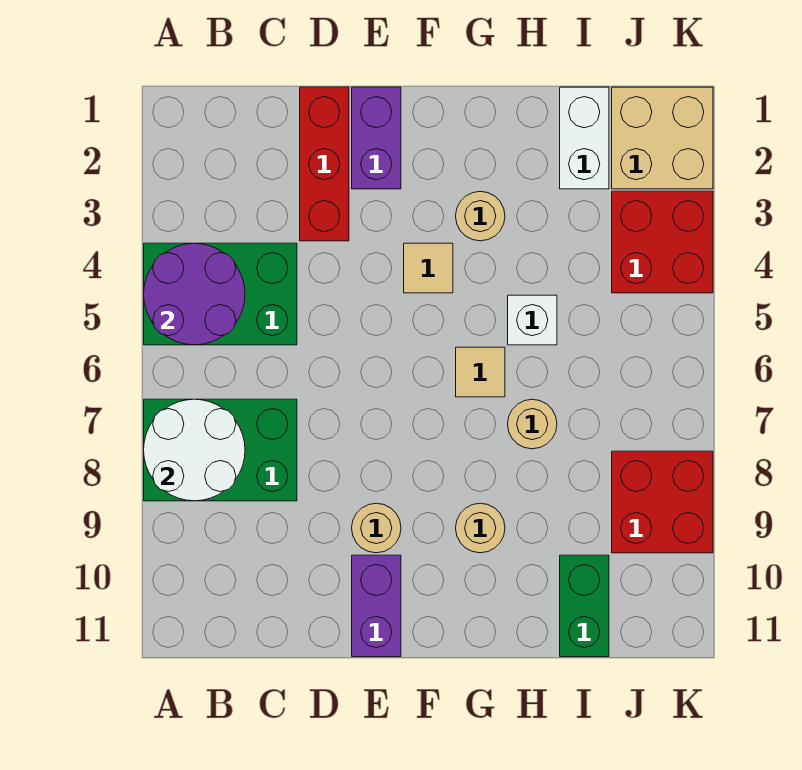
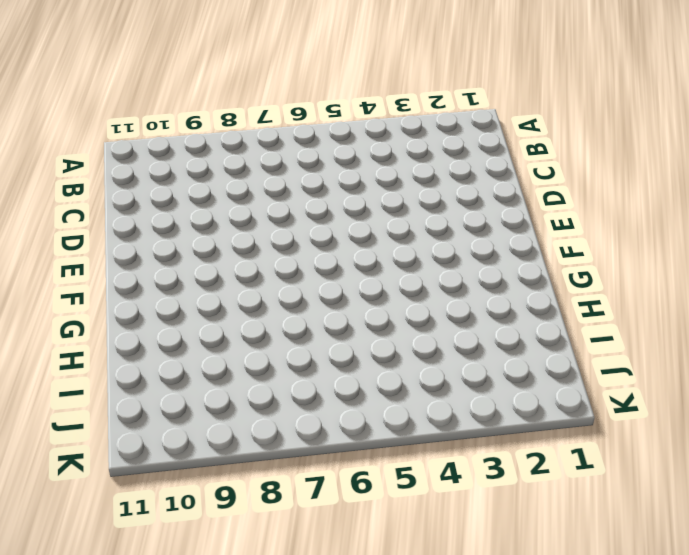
none -> green 2x3 brick [144,243,297,345]
none -> green 2x3 brick [144,399,297,501]
none -> red 1x3 brick [300,87,349,241]

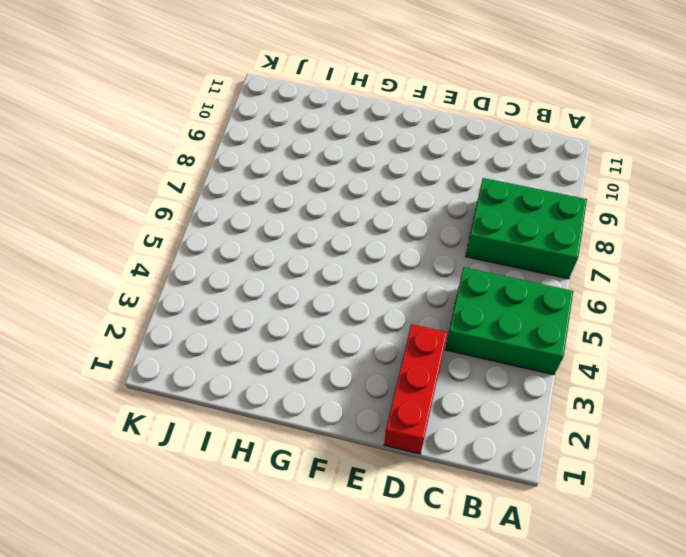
none -> purple 1x2 brick [352,87,401,189]
none -> tan 1x1 round brick [352,503,401,553]
none -> purple 1x2 brick [352,555,401,657]

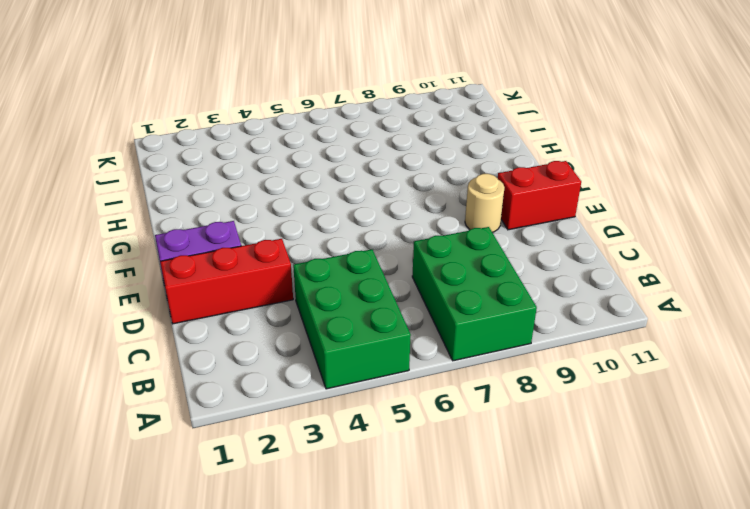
red 1x2 brick [498,161,581,230] -> purple 1x2 brick [352,555,401,657]
none -> tan 1x1 tile [404,243,453,293]
none -> tan 1x1 round brick [456,191,505,241]
none -> tan 1x1 tile [456,347,505,397]

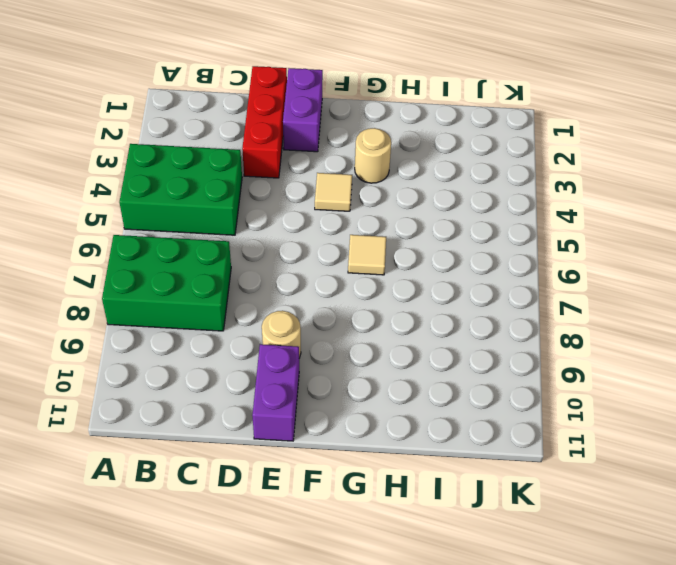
none -> tan 1x1 round brick [456,503,505,553]
none -> white 1x1 brick [508,295,557,345]
none -> tan 1x1 round brick [508,399,557,449]

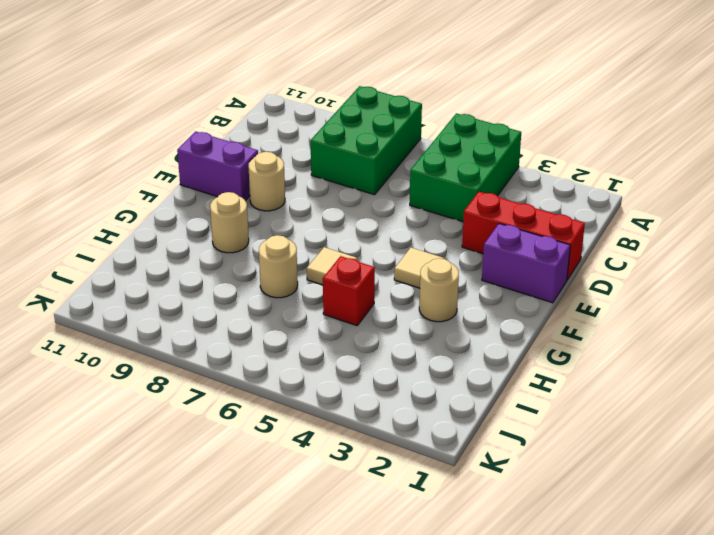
red 1x1 brick [323,256,375,326] -> white 1x1 brick [508,295,557,345]
none -> white 1x2 brick [560,87,609,189]
none -> green 1x2 brick [560,555,609,657]
none -> tan 2x2 brick [612,87,713,189]

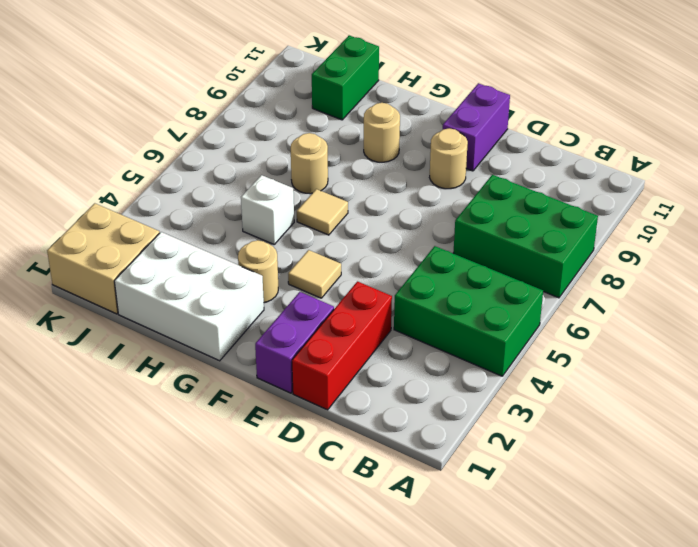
white 2x3 brick [114,232,264,361] -> white 1x2 brick [560,87,609,189]
none -> red 2x2 brick [612,191,713,293]
none -> red 2x2 brick [612,451,713,553]
none -> purple 2x2 round brick [144,243,245,345]

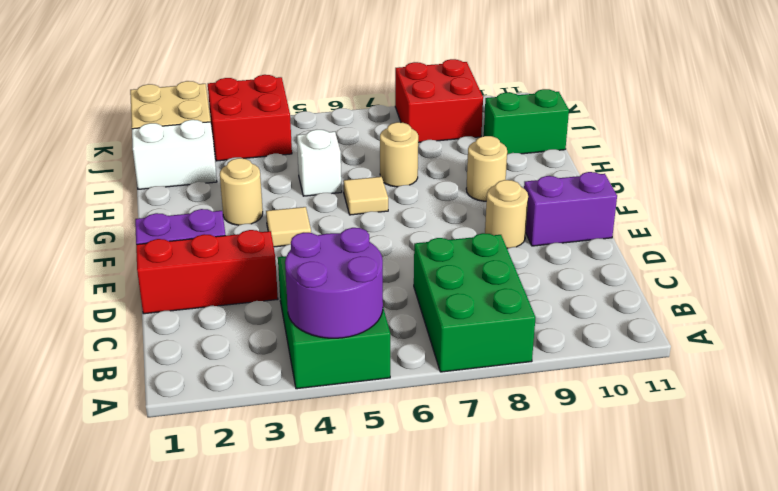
none -> white 2x2 round brick [144,399,245,501]

